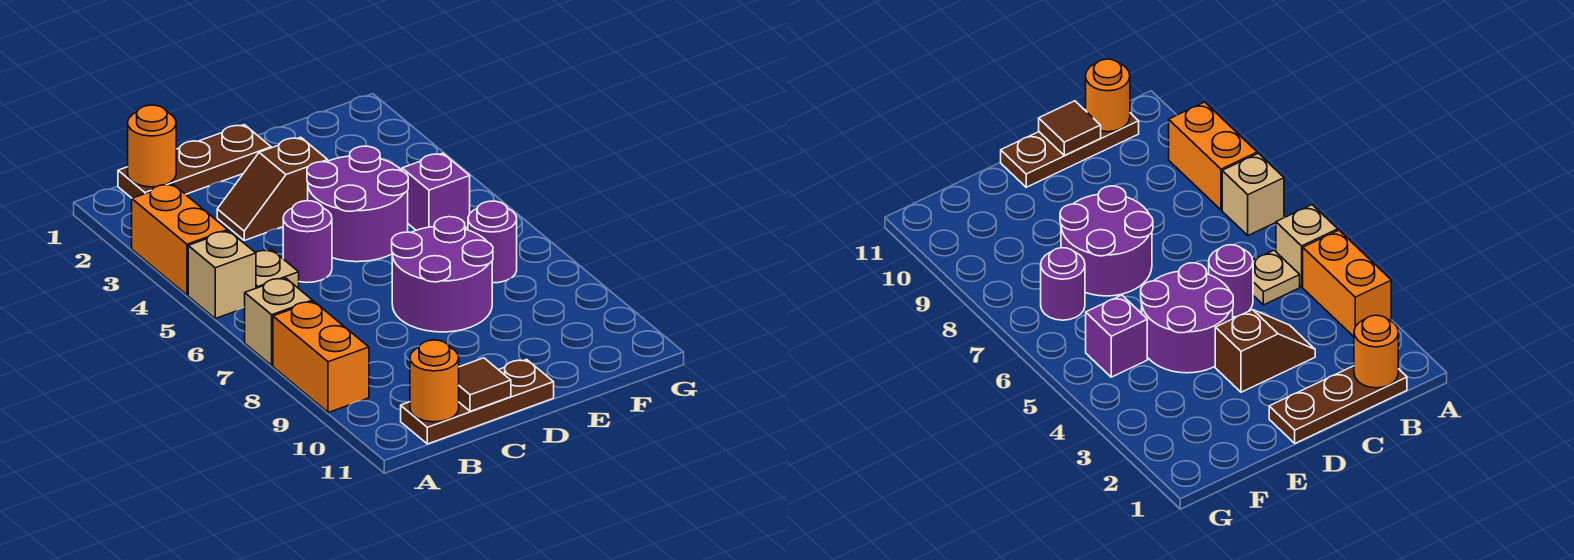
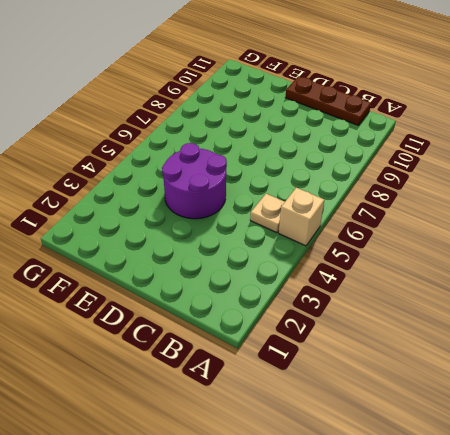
none -> orange 1x2 brick [132,184,228,295]
none -> tan 1x1 brick [245,278,312,365]
none -> orange 1x2 brick [273,301,369,413]

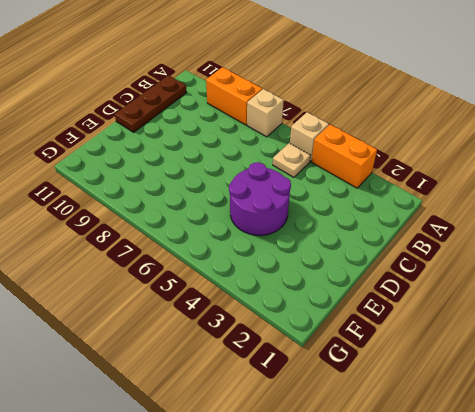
none -> brown 1x3 plate [118,125,271,198]
none -> brown 1x2 slope [217,137,328,240]
none -> purple 1x1 round brick [283,201,332,283]

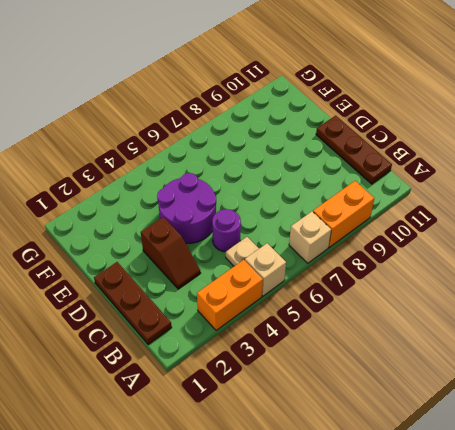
none -> purple 2x2 round brick [392,217,493,332]
none -> purple 1x1 brick [402,153,470,230]
none -> purple 1x1 round brick [468,201,517,283]

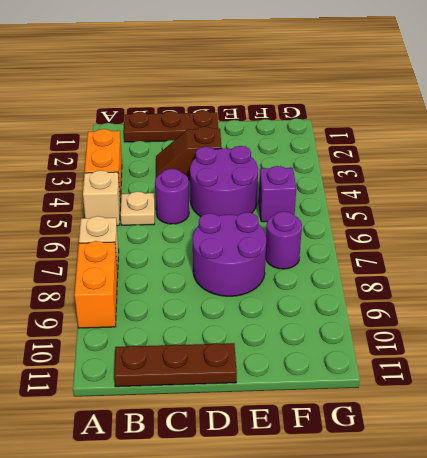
none -> orange 1x1 round brick [128,105,176,187]
none -> orange 1x1 round brick [410,340,459,422]
none -> brown 1x1 tile [459,358,511,411]

